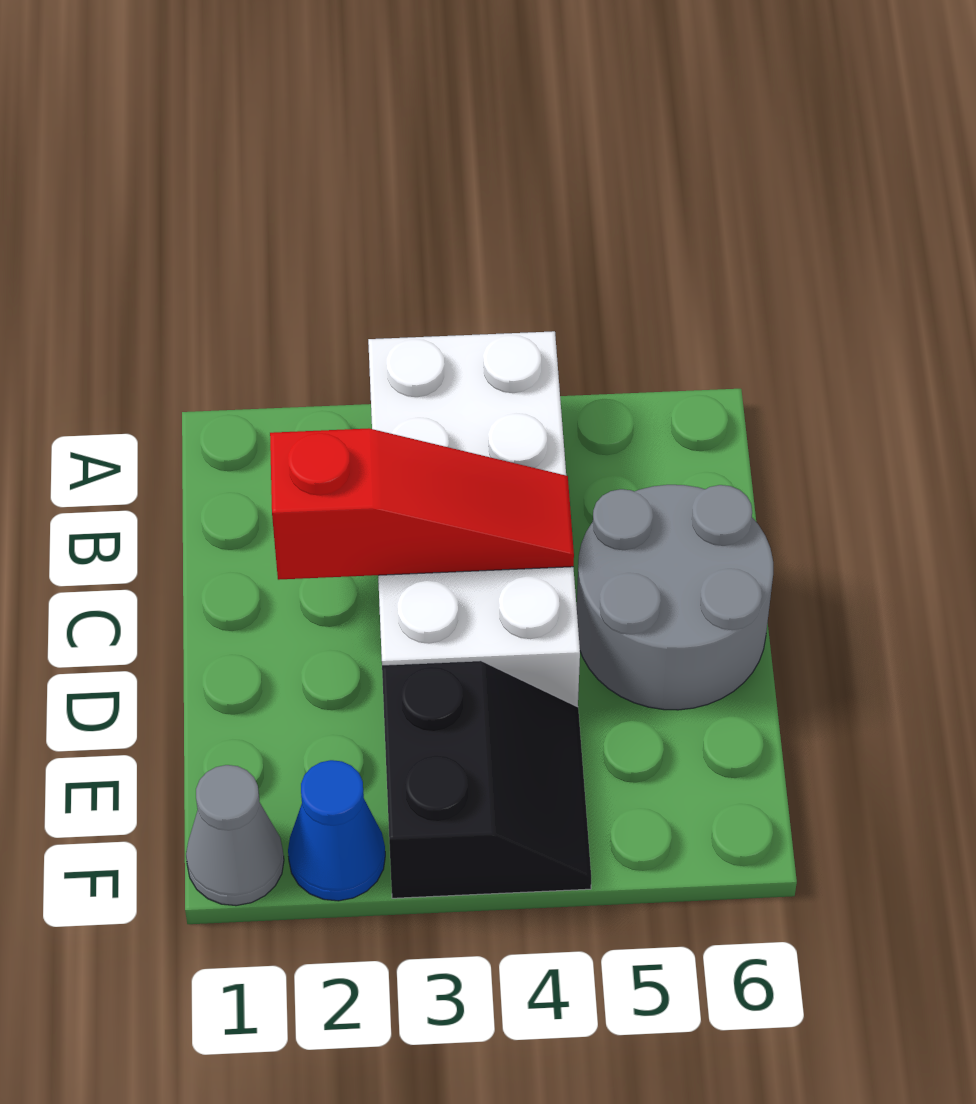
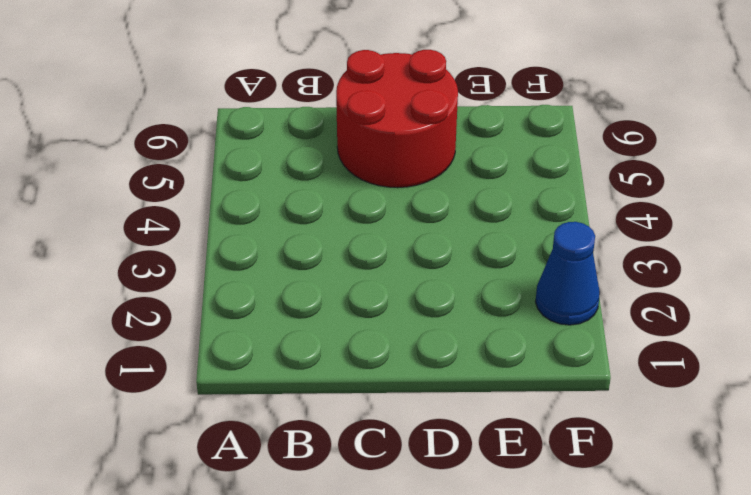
red 2x2 round brick [336,50,458,188] -> grey 2x2 round brick [577,485,773,710]
none -> white 2x4 brick [368,331,580,707]
none -> black 2x2 slope [382,661,591,898]

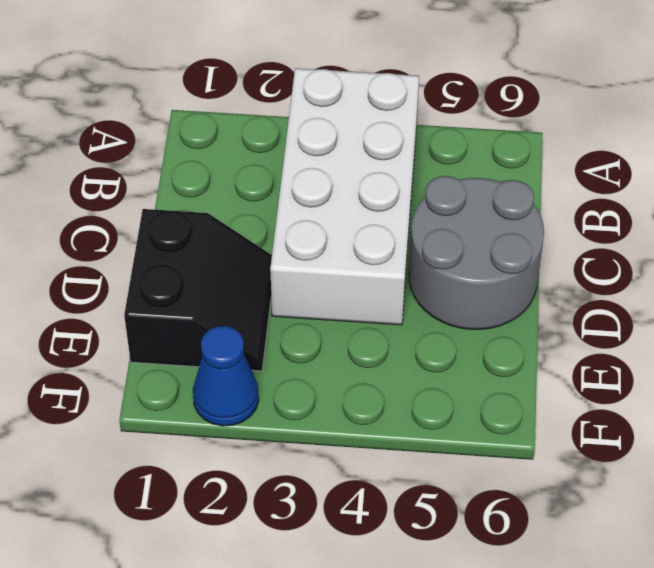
black 2x2 slope [124,209,272,371] -> black 2x2 slope moved to [382,661,591,898]
none -> grey 1x1 cone [186,765,284,906]
none -> red 1x3 slope [270,428,574,580]

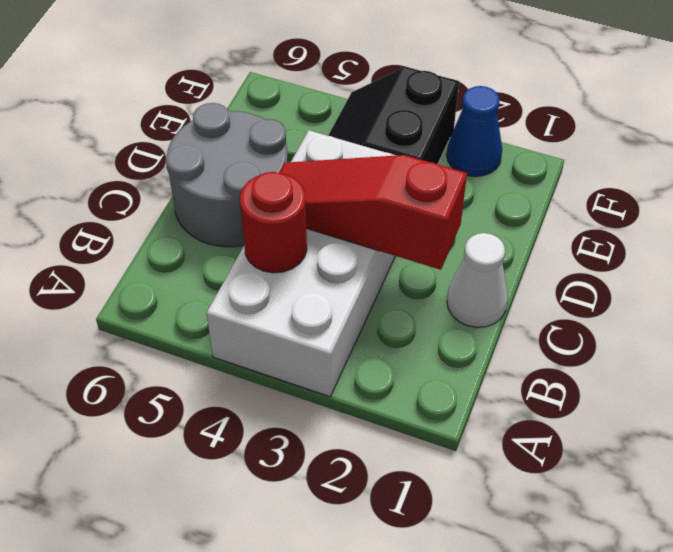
red 1x1 round brick [240,172,307,273] -> none
white 1x1 cone [447,233,508,327] -> none
none -> grey 1x1 cone [186,765,284,906]

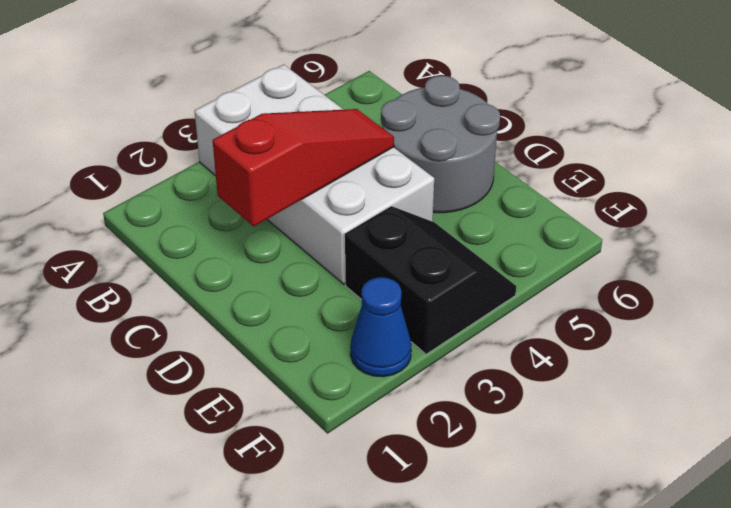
none -> grey 1x1 cone [186,765,284,906]

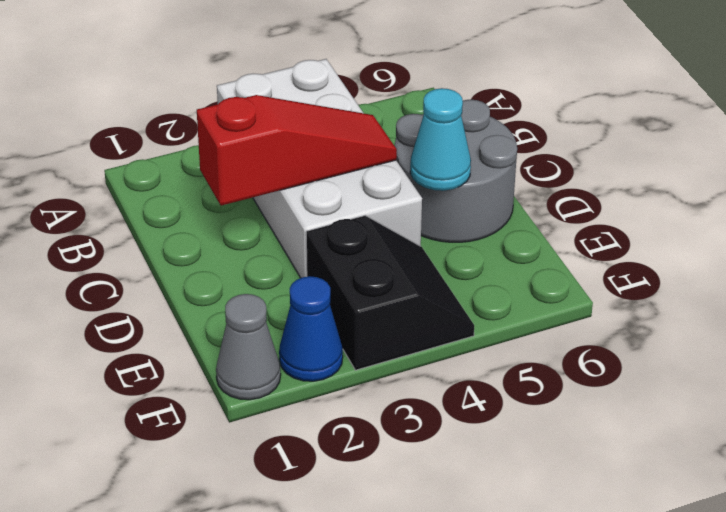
cyan 1x1 cone [410,88,471,191] -> none

